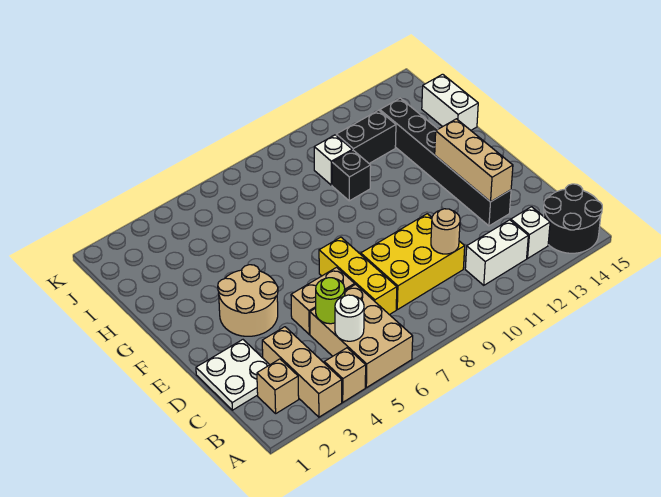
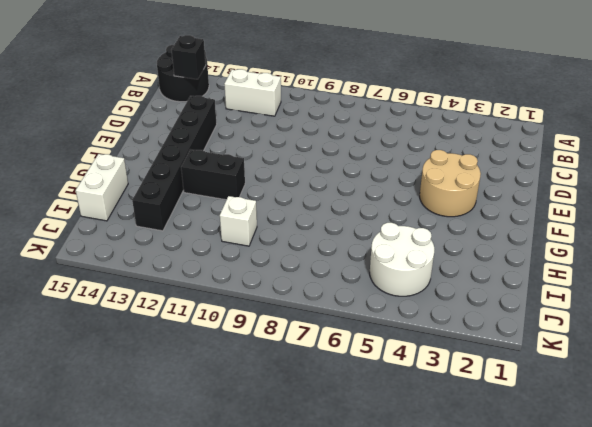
black 1x1 brick [172,35,206,79] -> black 1x1 brick moved to [332,150,371,201]
black 1x2 brick [181,149,245,200] -> black 1x2 brick moved to [336,110,396,163]
white 2x2 round brick [370,223,434,296] -> none
none -> tan 1x3 brick [262,327,342,417]
none -> tan 1x1 brick [324,348,366,402]
none -> tan 2x3 brick [310,285,413,388]

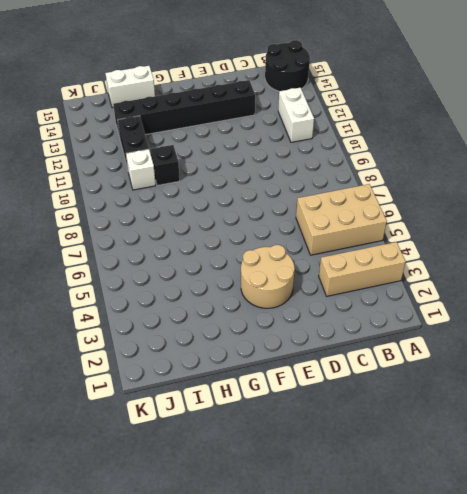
none -> tan 1x1 brick [324,348,366,402]
none -> tan 1x1 brick [257,359,299,413]
none -> white 1x1 brick [511,207,550,258]

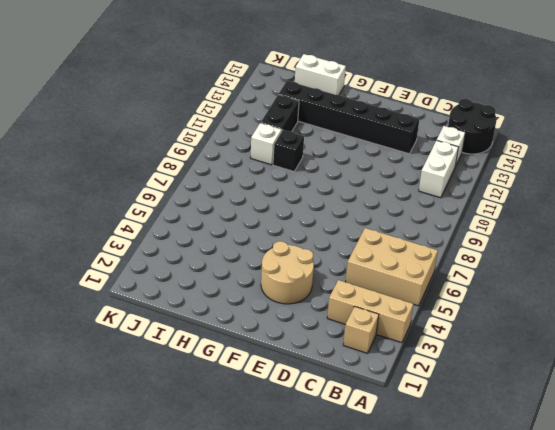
none -> tan 1x1 brick [324,348,366,402]
none -> white 2x2 plate [196,340,269,410]
none -> yellow 1x3 brick [319,237,397,315]

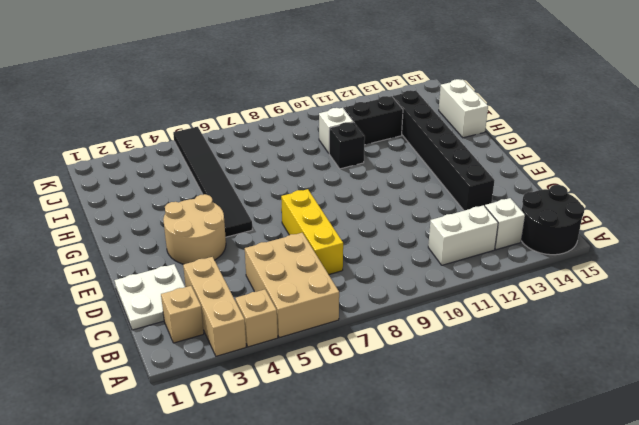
black 1x6 tile [173,127,252,237] -> none
none -> yellow 2x3 brick [361,214,465,310]
none -> tan 1x2 brick [291,267,355,334]
none -> white 1x1 round brick [335,295,364,341]

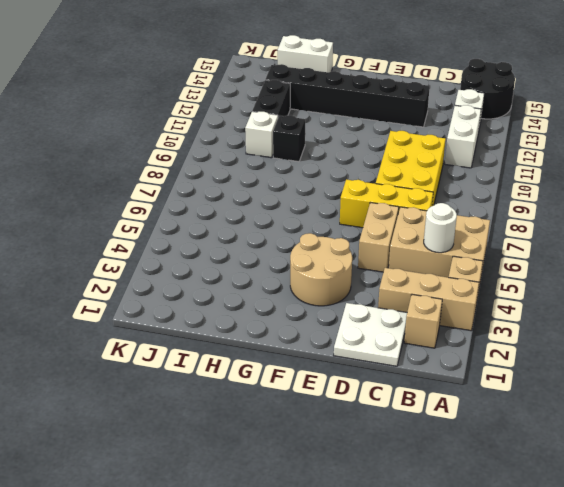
none -> lime 1x1 round brick [316,278,345,324]
none -> tan 1x1 round brick [431,209,460,254]
none -> tan 1x3 brick [435,119,513,202]

